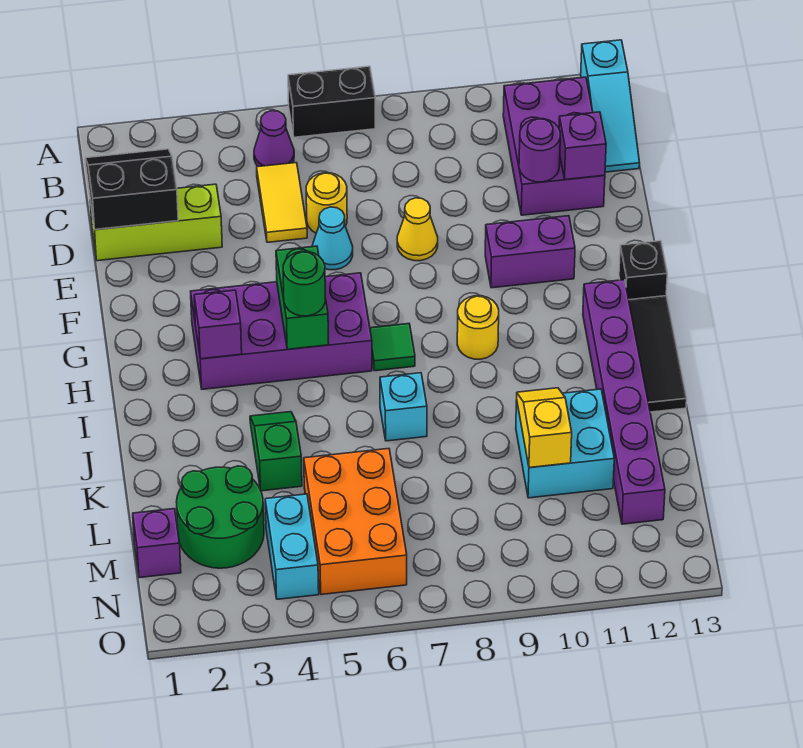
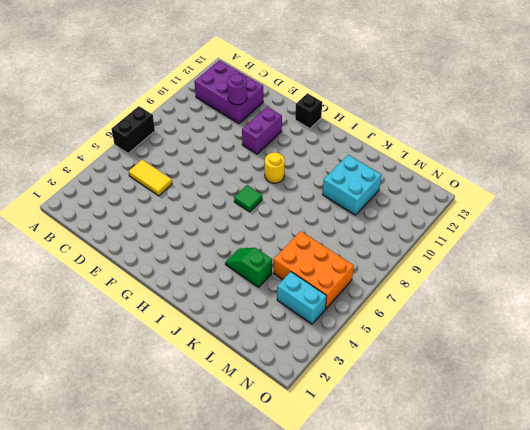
none -> cyan 1x3 slope [581,40,640,172]
none -> purple 1x1 cone [254,111,294,167]
none -> lime 1x3 brick [90,184,222,261]
none -> yellow 1x1 round brick [306,173,347,233]

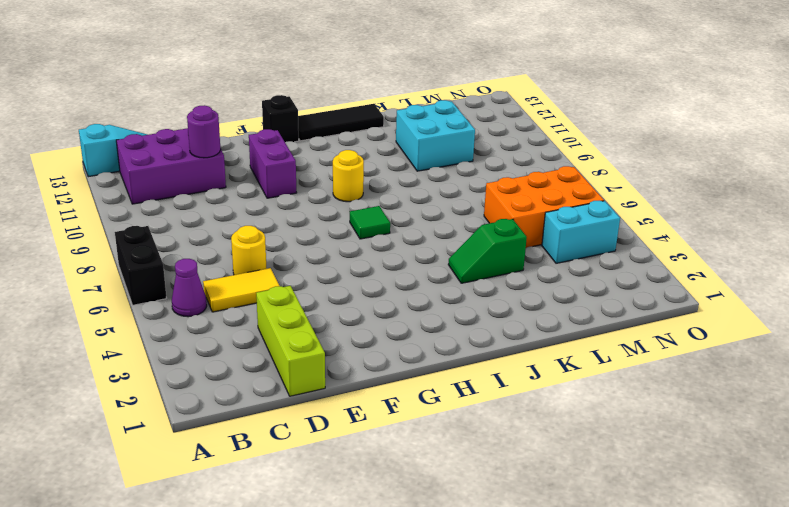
none -> cyan 1x1 cone [312,207,353,270]
none -> yellow 1x1 cone [397,198,438,261]
none -> purple 2x4 brick [191,273,372,389]
none -> purple 1x6 brick [583,280,665,524]

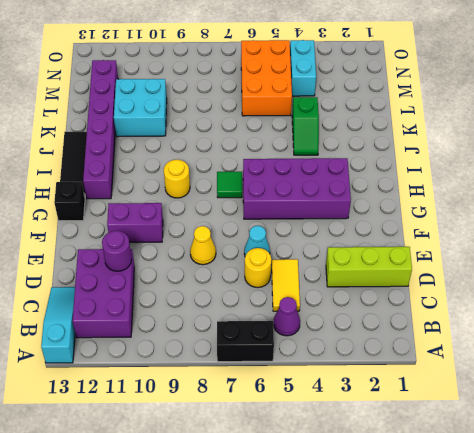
none -> cyan 1x1 brick [380,373,427,441]
none -> green 2x2 round brick [176,466,264,568]
none -> purple 1x1 brick [133,509,181,578]
none -> black 2x2 slope [85,149,178,230]

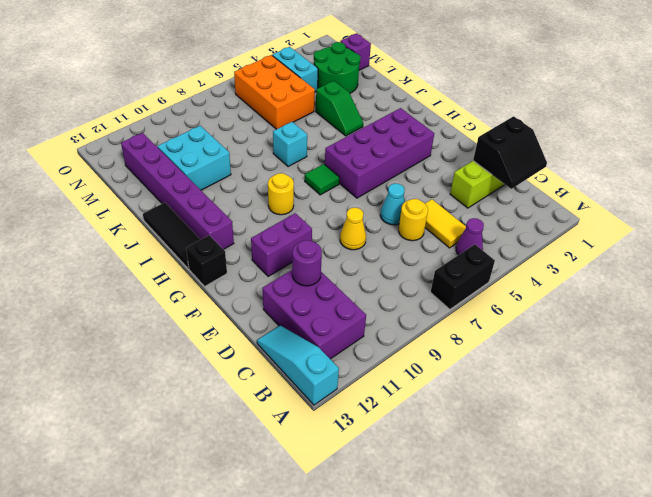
none -> purple 1x1 brick [559,112,606,180]
none -> green 1x2 brick [276,246,329,349]
none -> purple 1x1 brick [194,290,242,359]
none -> yellow 1x2 slope [517,388,572,468]

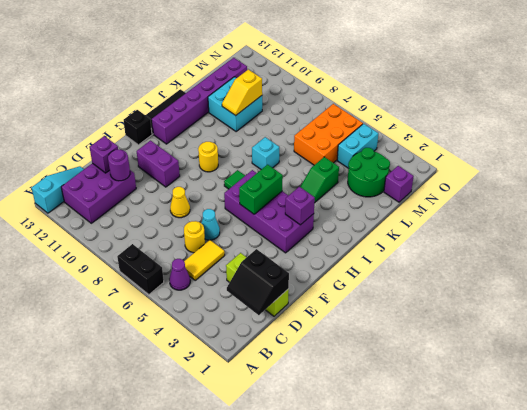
none -> green 1x1 round brick [283,251,325,316]

